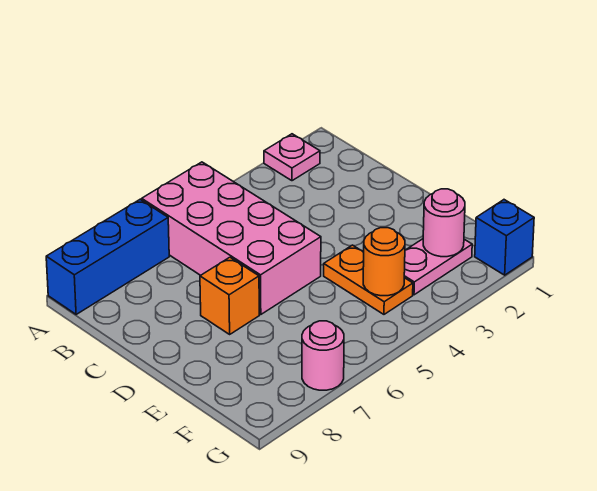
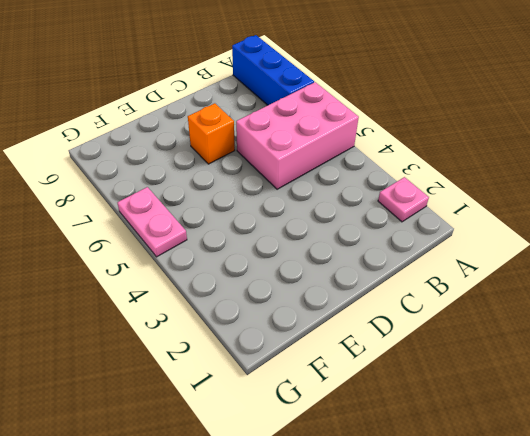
pink 2x3 brick [236,82,359,189] -> pink 2x4 brick [142,162,321,315]
pink 1x2 plate [117,187,187,257] -> pink 1x2 plate moved to [404,239,472,295]
none -> orange 1x2 plate [324,245,413,314]
none -> blue 1x1 brick [475,200,534,275]

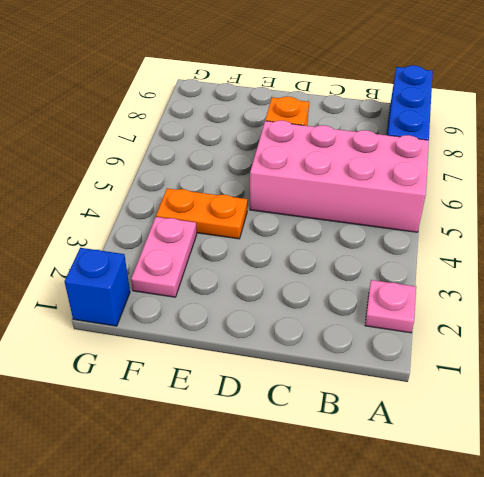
none -> pink 1x1 round brick [302,321,344,390]
none -> pink 1x1 round brick [423,189,465,257]

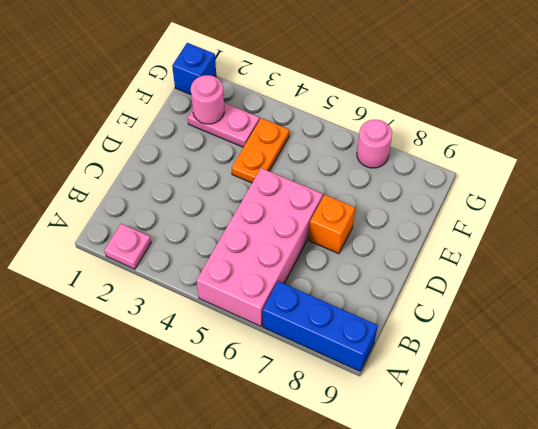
none -> orange 1x1 round brick [363,228,405,296]

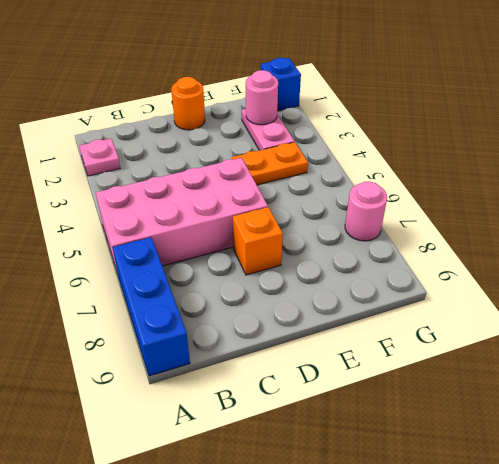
orange 1x1 round brick [171,77,205,130] -> orange 1x1 round brick moved to [363,228,405,296]

